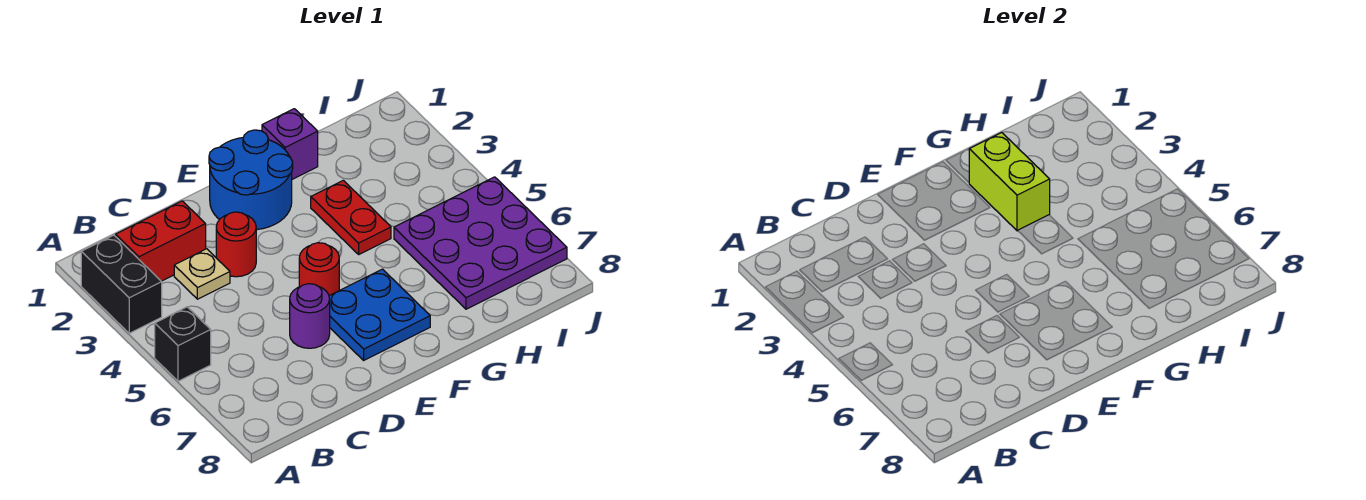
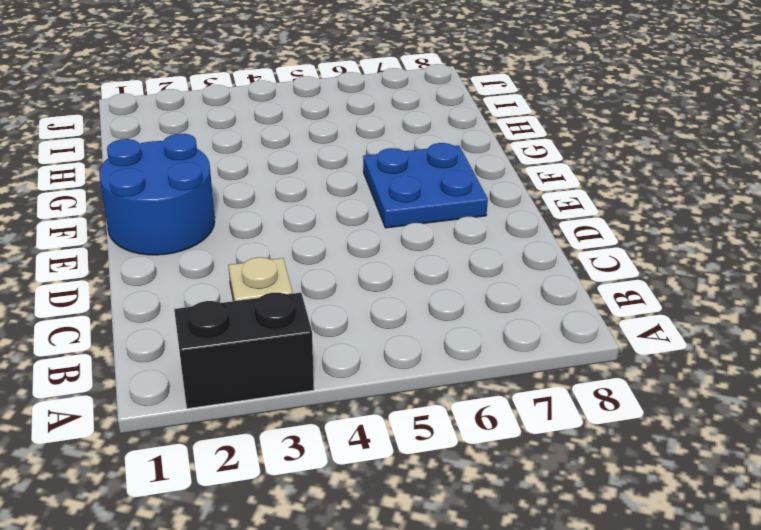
none -> black 1x1 brick [155,307,211,381]
none -> red 1x2 brick [116,201,206,281]
none -> red 1x1 round brick [216,212,256,277]

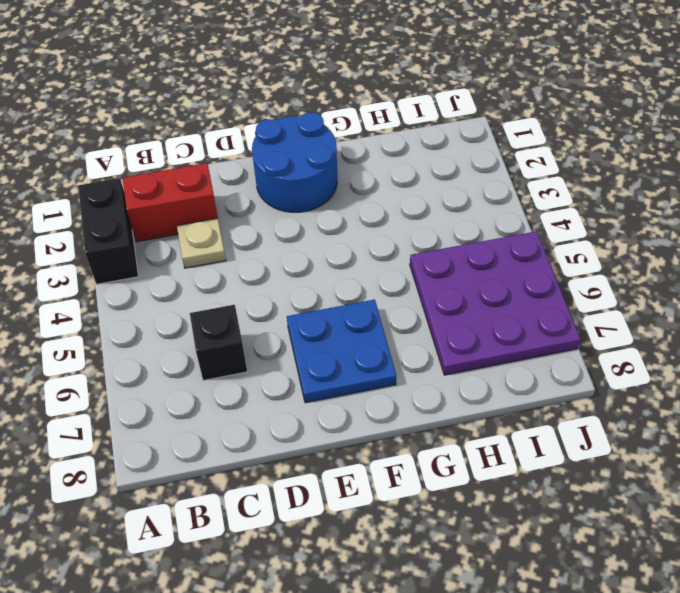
black 1x1 brick [190,305,247,380] -> black 1x1 brick moved to [155,307,211,381]
none -> red 1x1 round brick [216,212,256,277]
none -> purple 1x1 round brick [290,284,330,348]
none -> red 1x1 round brick [299,243,339,296]

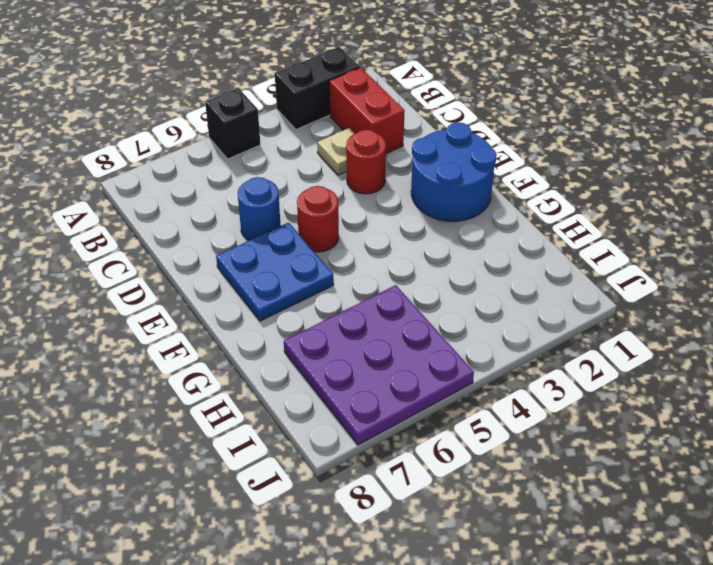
blue 1x1 round brick [238,177,281,240] -> purple 1x1 round brick [290,284,330,348]
none -> purple 1x1 brick [262,109,318,179]
none -> red 1x2 plate [311,180,391,254]
none -> lime 1x2 brick [969,133,1050,231]

